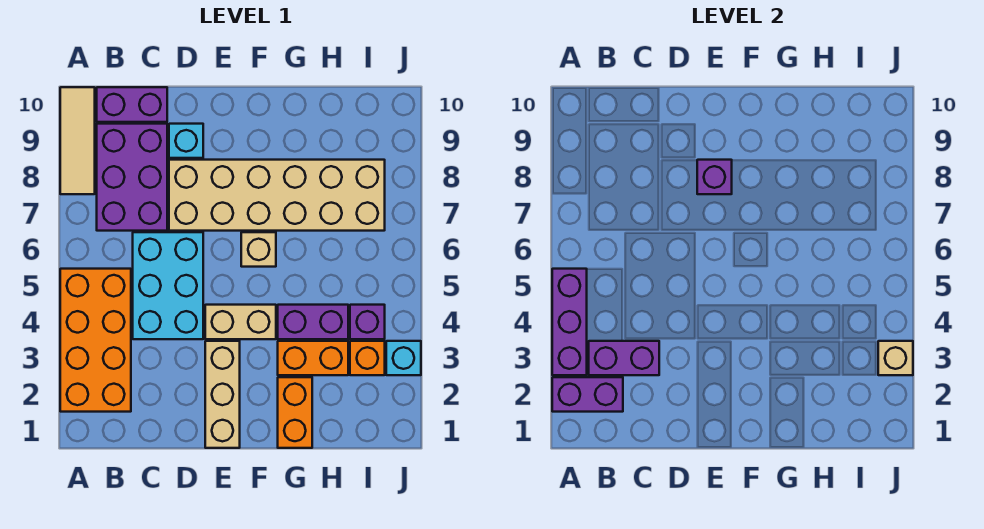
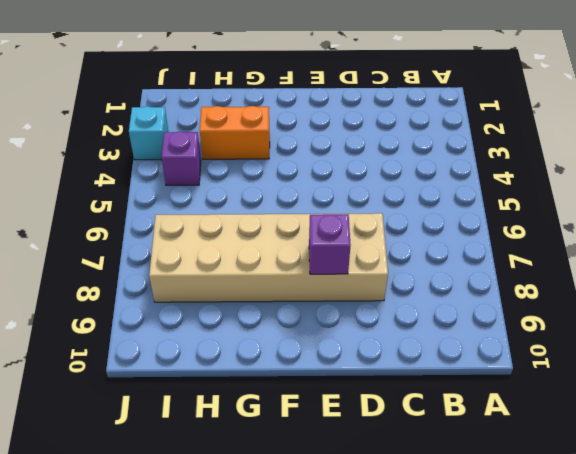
none -> orange 2x4 brick [60,269,131,412]
none -> tan 1x3 tile [60,87,95,194]
none -> purple 2x3 brick [97,124,167,231]

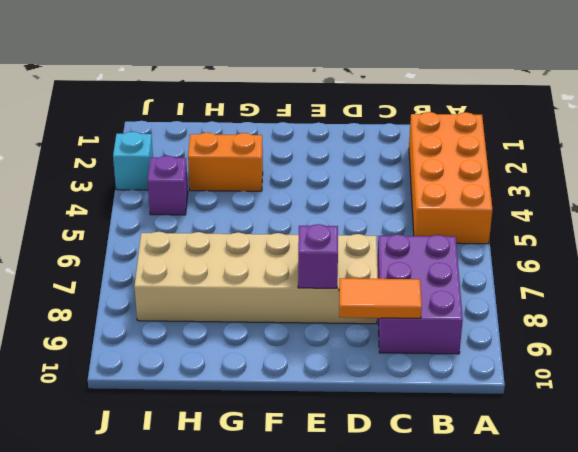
orange 1x2 tile [339,278,422,318] -> none
none -> tan 1x3 tile [60,87,95,194]
none -> purple 1x2 brick [97,87,167,122]
none -> cyan 2x3 brick [133,232,203,339]

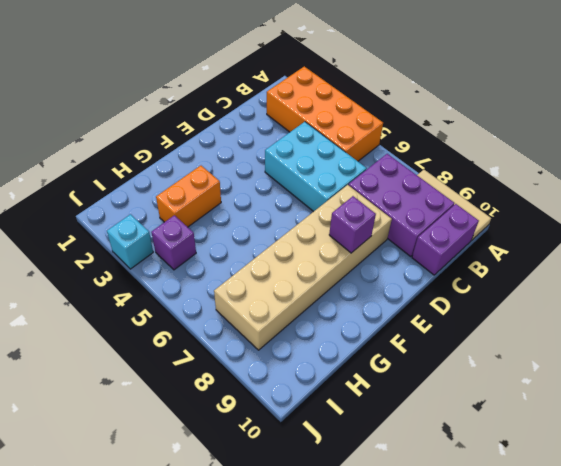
none -> cyan 1x1 brick [169,124,203,158]
none -> tan 1x3 brick [205,341,240,448]
none -> tan 1x2 brick [205,305,276,339]

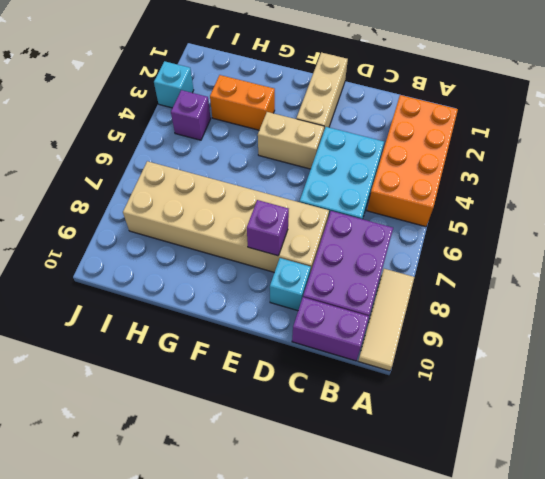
none -> tan 1x1 brick [241,232,276,267]
none -> orange 1x2 brick [278,377,312,448]
none -> purple 1x2 brick [278,305,348,339]

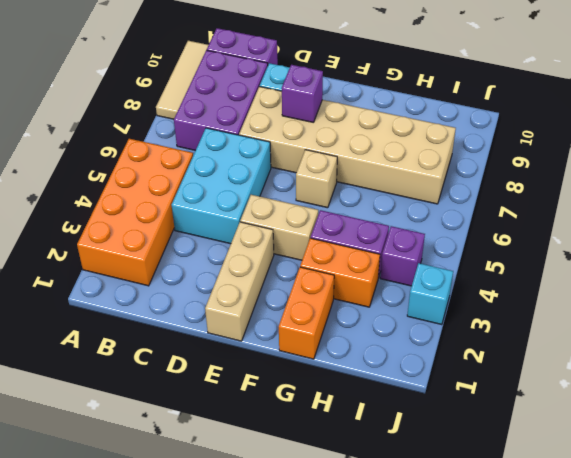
none -> orange 1x1 brick [350,341,385,375]
none -> purple 1x2 brick [552,377,623,412]
none -> purple 1x3 brick [552,269,587,375]

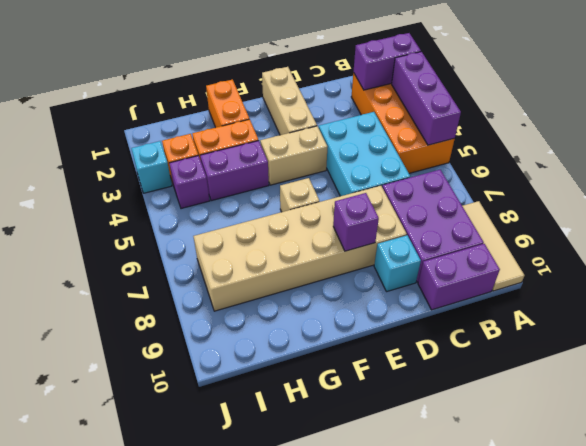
none -> purple 1x2 brick [589,341,659,375]
none -> tan 1x1 brick [878,341,913,375]

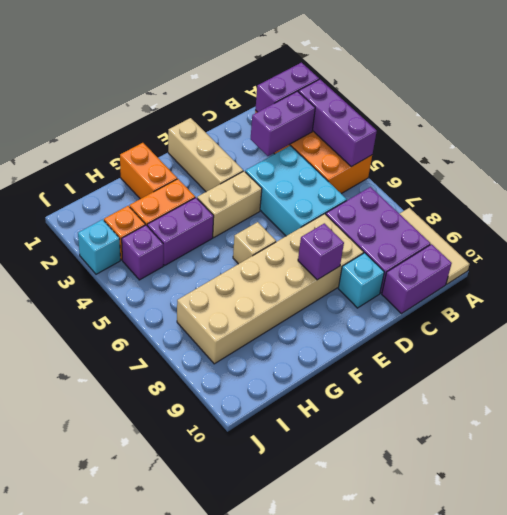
none -> tan 1x1 brick [878,341,913,375]

